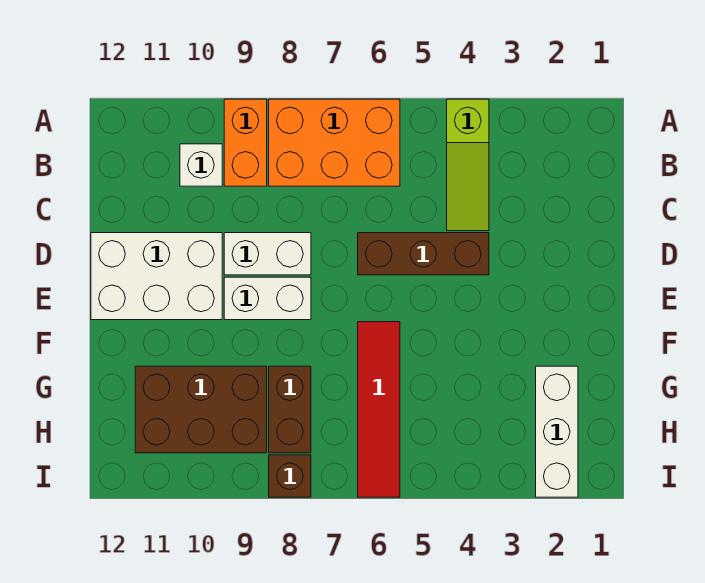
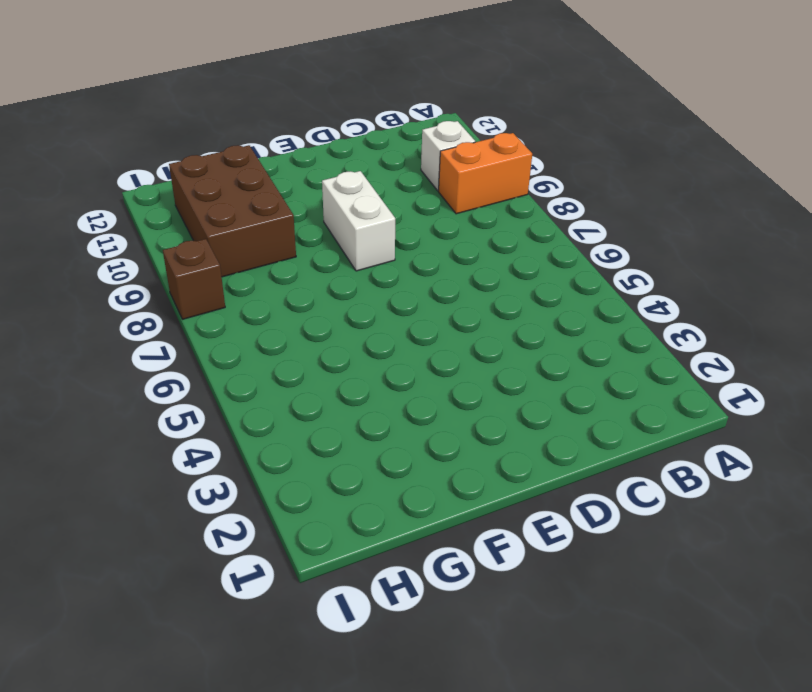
none -> lime 1x3 slope [447,99,489,231]
none -> orange 2x3 brick [269,99,400,186]
none -> brown 1x3 brick [358,233,489,275]

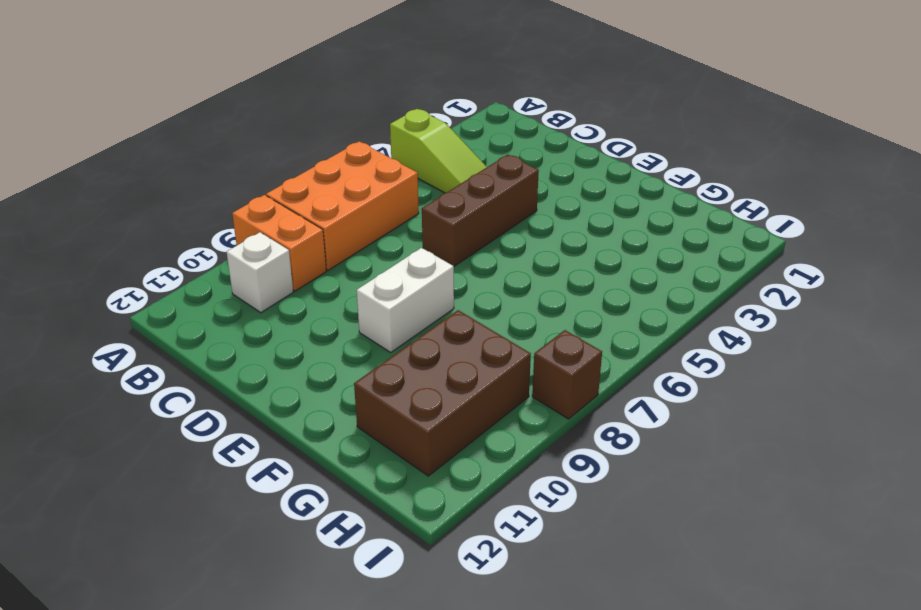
none -> white 1x2 brick [224,233,311,275]
none -> white 2x3 brick [91,233,222,320]
none -> red 1x4 tile [358,322,400,497]

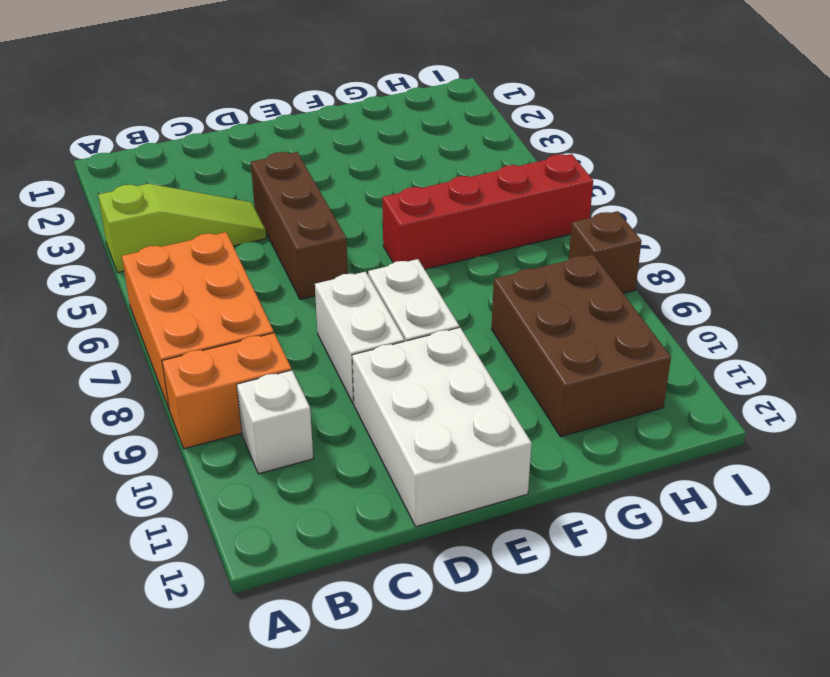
red 1x4 brick [382,154,593,269] -> red 1x4 tile [358,322,400,497]
none -> white 1x3 brick [536,366,578,497]
none -> brown 1x2 brick [269,366,311,453]

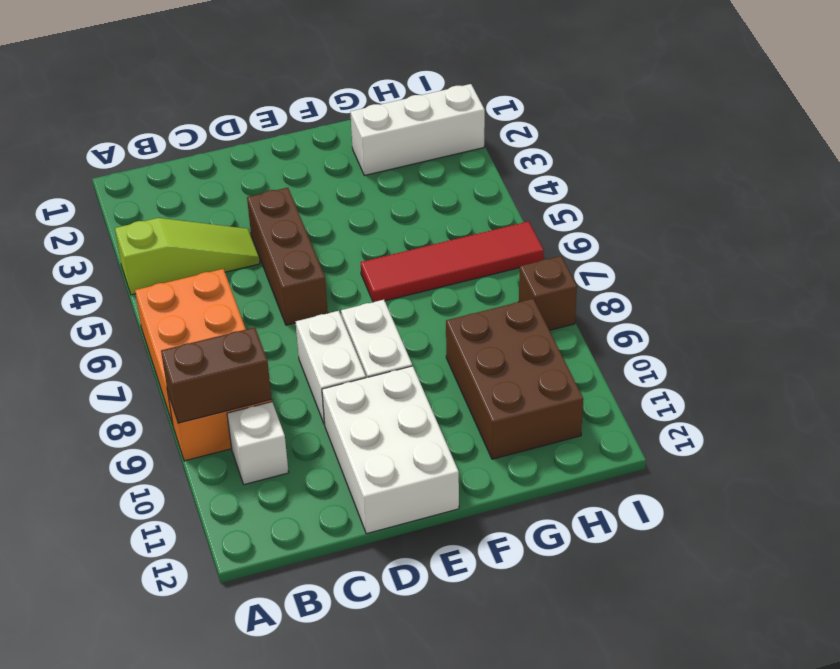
brown 1x2 brick [161,327,272,423] -> brown 1x2 brick moved to [269,366,311,453]

